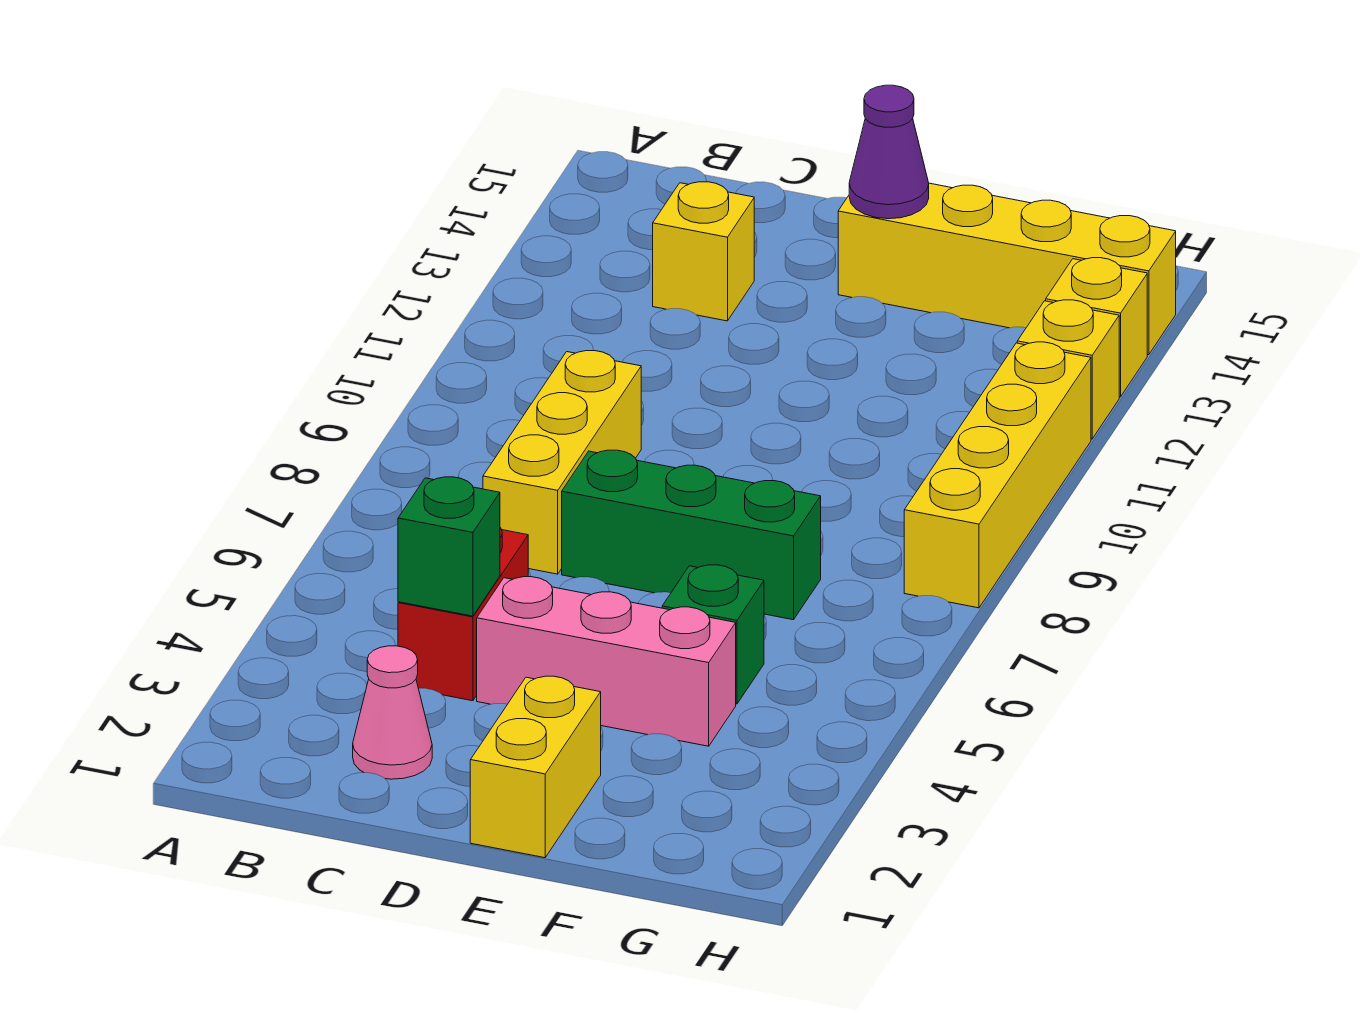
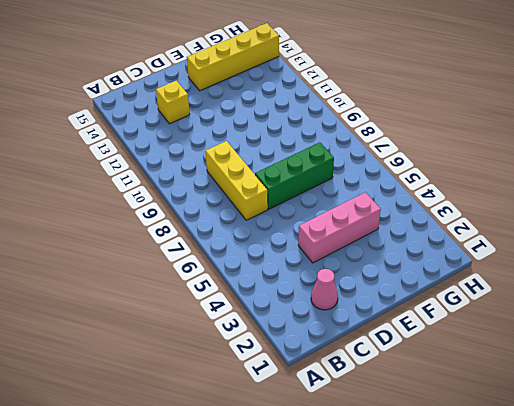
none -> red 1x2 brick [398,528,528,701]
none -> yellow 1x2 brick [470,676,601,858]
none -> green 1x1 brick [662,565,764,704]

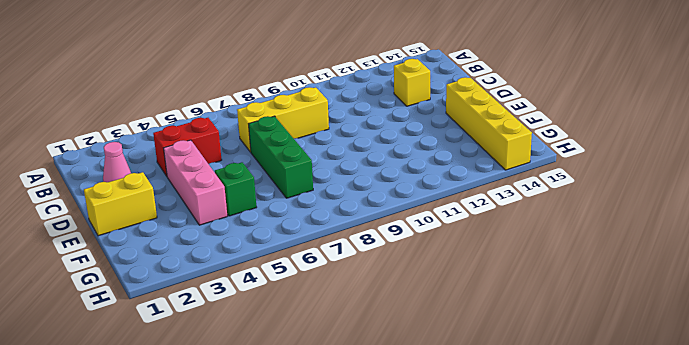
none -> yellow 1x4 brick [904,342,1091,608]
none -> yellow 1x1 brick [1017,300,1119,439]
none -> yellow 1x1 brick [1046,258,1147,397]

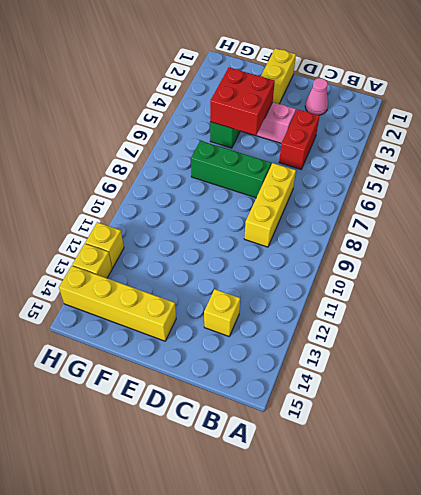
red 2x2 brick [210,68,275,136] -> none
none -> yellow 1x4 brick [904,342,1091,608]
none -> green 1x1 brick [398,477,500,616]
none -> purple 1x1 cone [849,85,929,219]

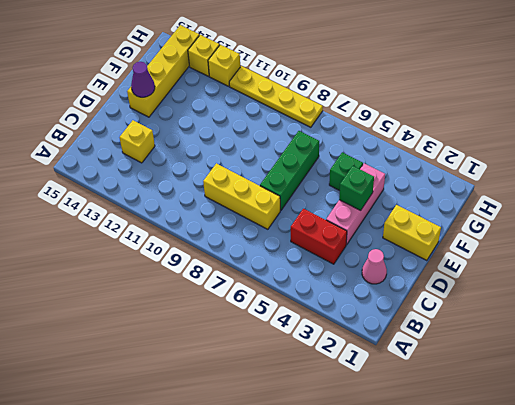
green 1x1 brick [339,166,374,211] -> green 1x1 brick moved to [398,477,500,616]
yellow 1x4 plate [229,66,323,127] -> yellow 1x4 brick [904,342,1091,608]

